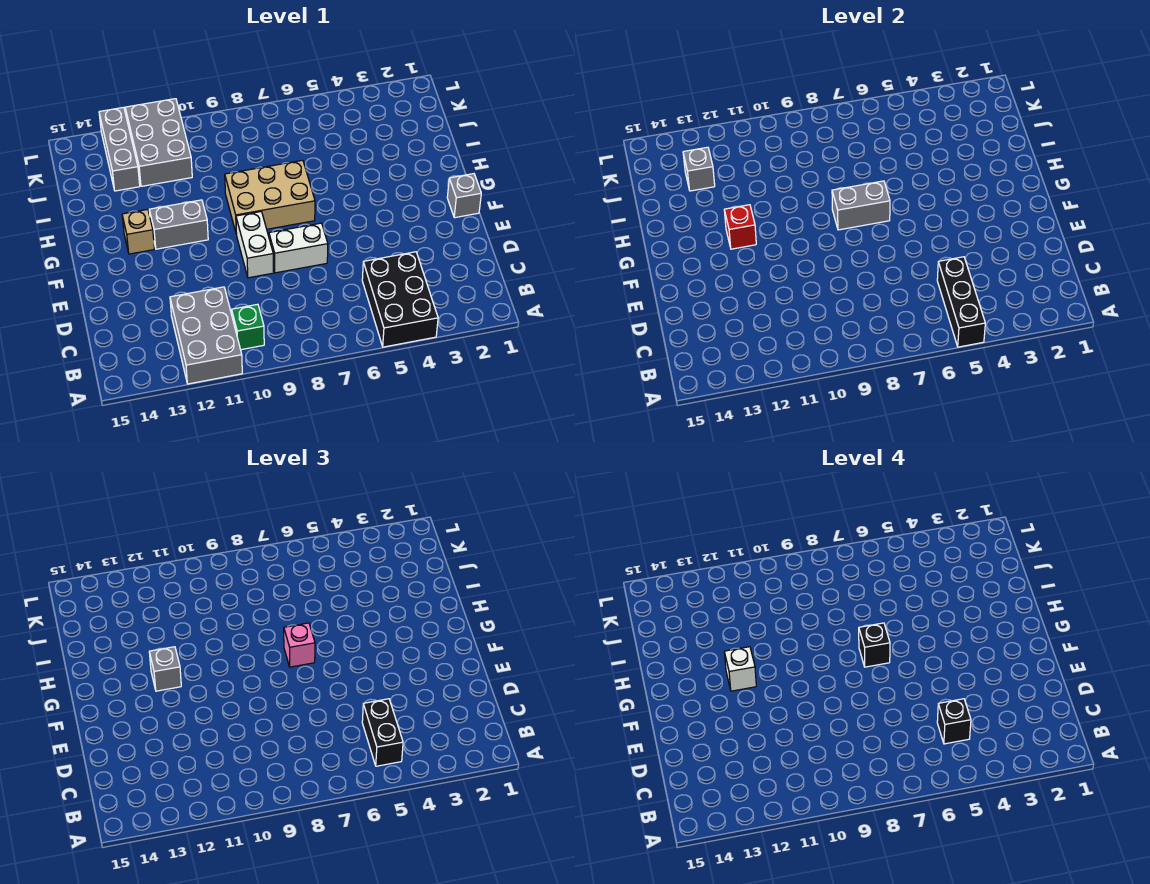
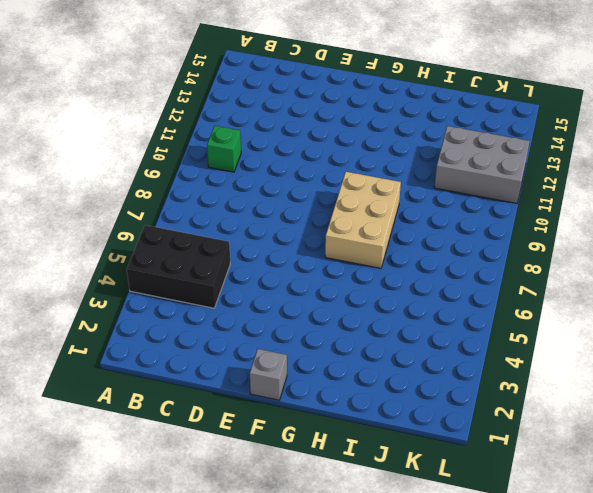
none -> grey 2x3 brick [170,287,242,384]
none -> white 1x2 brick [269,223,328,273]
none -> white 1x2 brick [236,212,274,278]

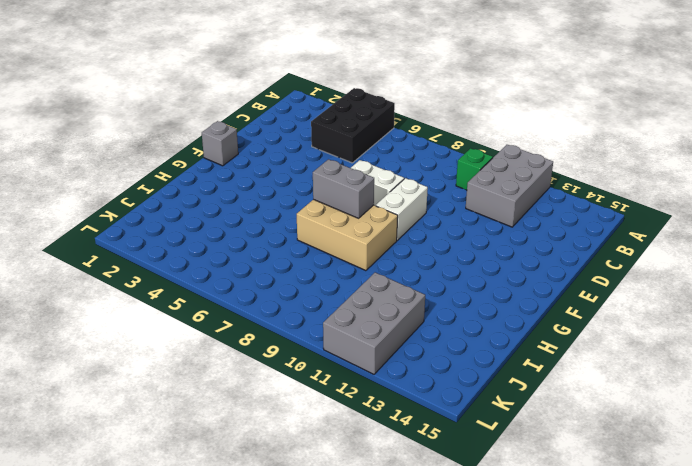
none -> grey 1x2 brick [149,200,208,249]
none -> tan 1x1 brick [122,209,154,254]
none -> grey 1x3 brick [99,107,140,191]

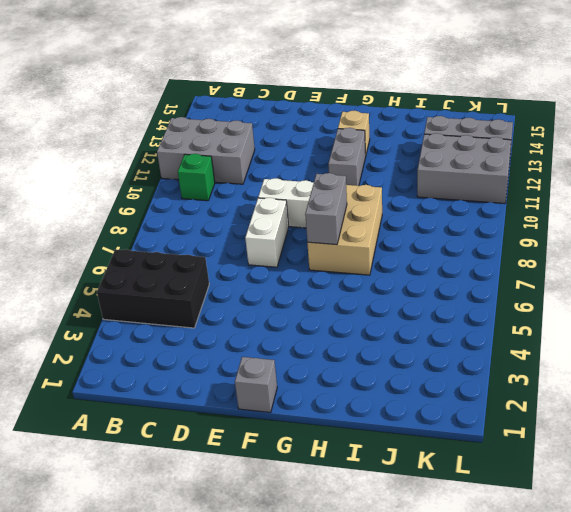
none -> black 1x3 brick [937,257,985,347]
none -> red 1x1 brick [724,205,756,249]
none -> grey 1x1 brick [683,147,715,191]

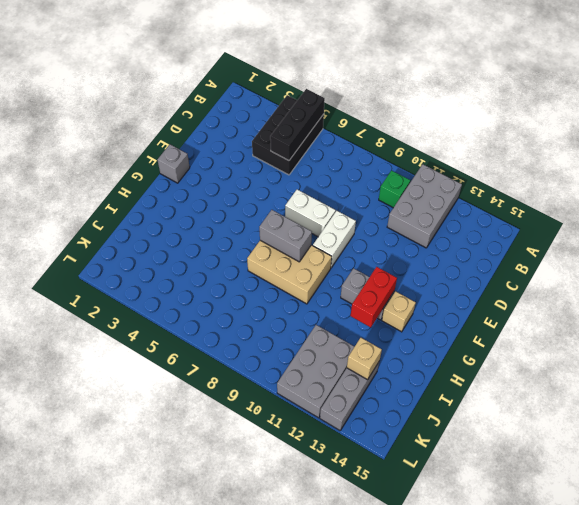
red 1x2 brick [351,267,397,327] -> red 1x1 brick [724,205,756,249]
tan 1x1 brick [347,338,382,380] -> grey 1x1 brick [683,147,715,191]
none -> black 1x2 brick [362,699,403,766]
none -> pink 1x1 brick [284,623,315,667]
none -> grey 1x1 brick [149,647,181,691]

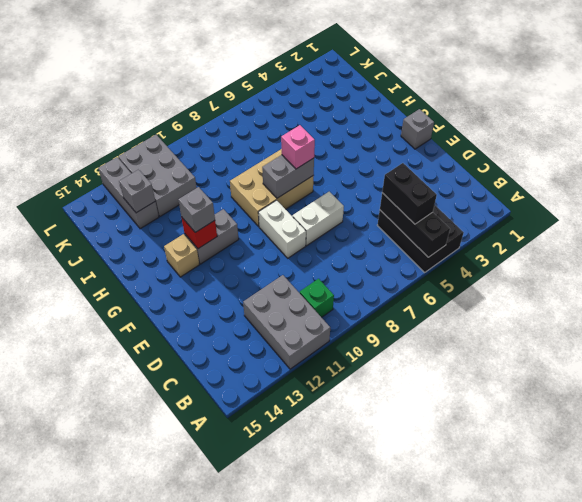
none -> black 1x1 brick [937,699,971,744]
none -> black 1x1 brick [859,623,890,667]
none -> white 1x1 brick [724,647,756,691]

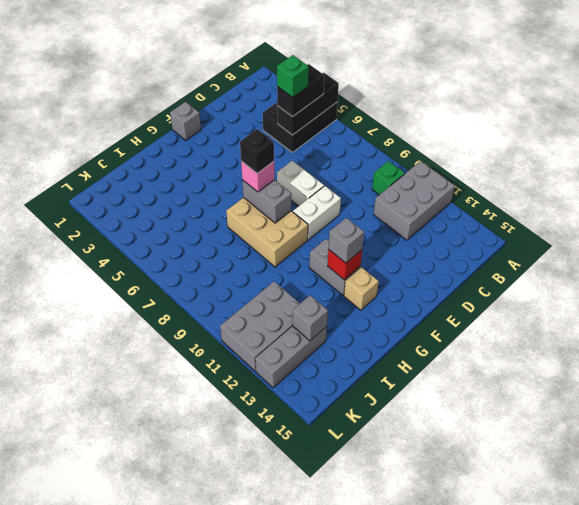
green 1x1 brick [277,55,309,97] -> black 1x1 brick [937,699,971,744]
none -> white 1x1 brick [724,647,756,691]

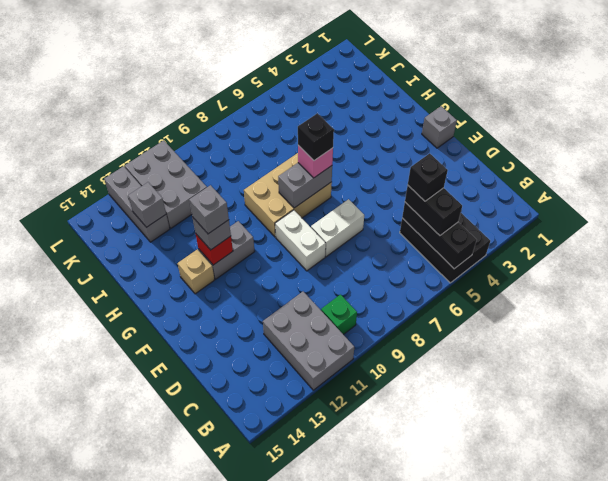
grey 1x1 brick [189,185,229,234] -> white 1x1 brick [724,647,756,691]

